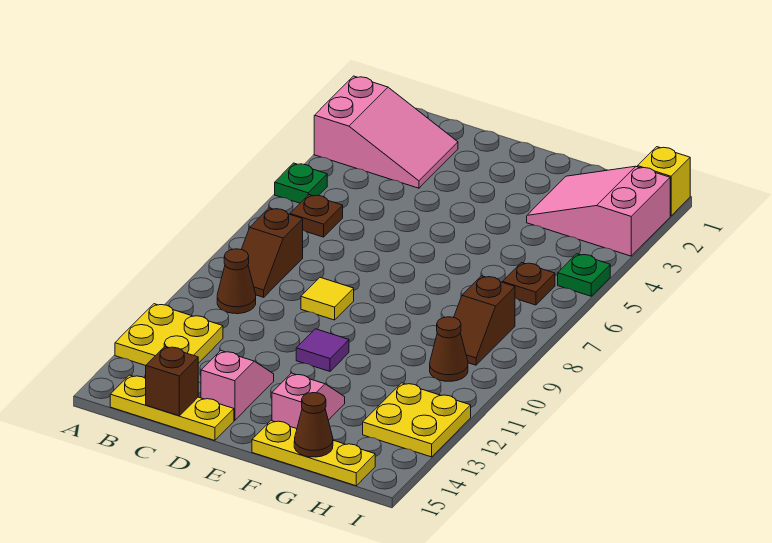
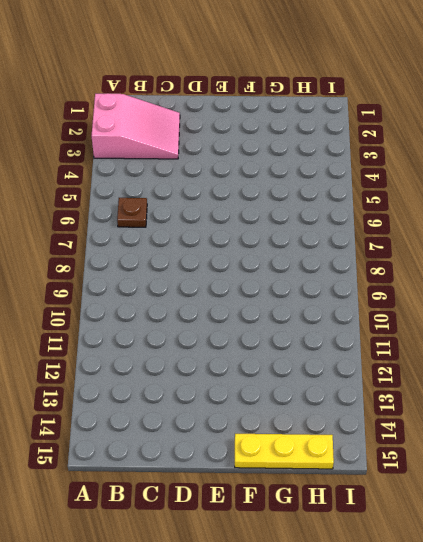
none -> green 1x1 plate [275,163,327,203]
none -> yellow 2x2 plate [115,304,223,366]
none -> brown 1x2 slope [241,208,303,297]

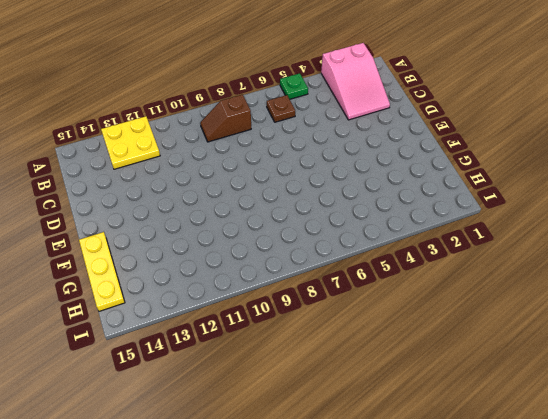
none -> brown 1x1 cone [217,249,256,314]
none -> yellow 1x3 plate [110,375,234,441]
none -> yellow 1x1 tile [301,277,354,320]

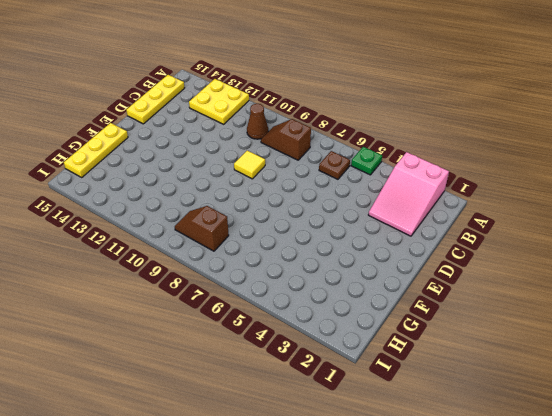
none -> pink 1x2 slope [201,351,274,420]
none -> purple 1x1 tile [296,329,349,371]
none -> pink 1x2 slope [272,373,345,429]

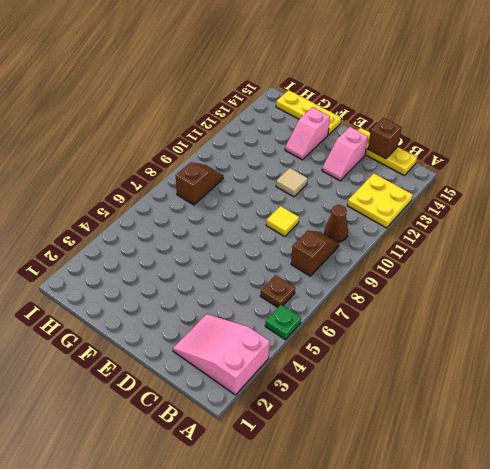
tan 1x1 tile [276,168,308,197] -> purple 1x1 tile [296,329,349,371]
none -> pink 2x3 slope [527,166,670,256]
none -> brown 1x1 plate [503,263,555,305]
none -> brown 1x1 cone [430,317,468,381]

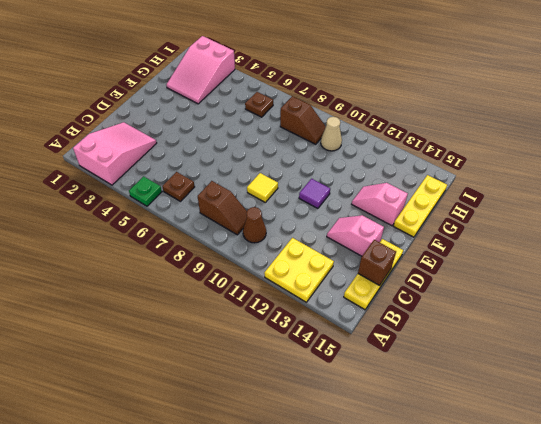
tan 1x1 cone [321,117,342,151] -> brown 1x1 cone [430,317,468,381]
none -> yellow 2x2 plate [363,383,471,457]
none -> yellow 1x1 brick [638,147,690,216]
none -> green 1x1 plate [558,254,610,296]

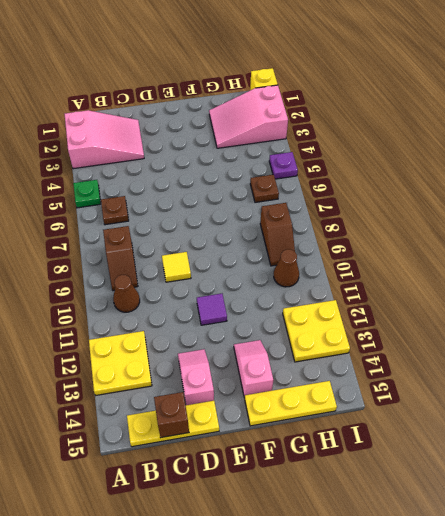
purple 1x1 plate [269,152,298,179] -> green 1x1 plate [558,254,610,296]
none -> brown 1x1 cone [294,393,333,457]

